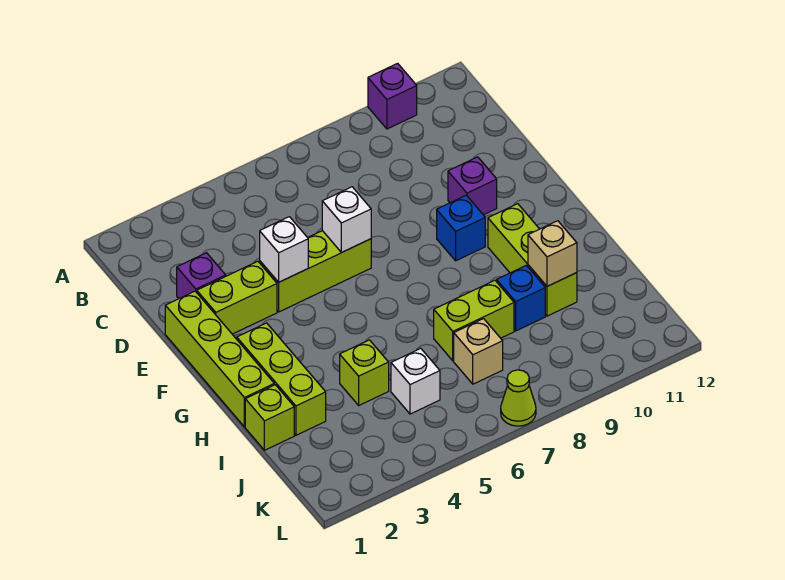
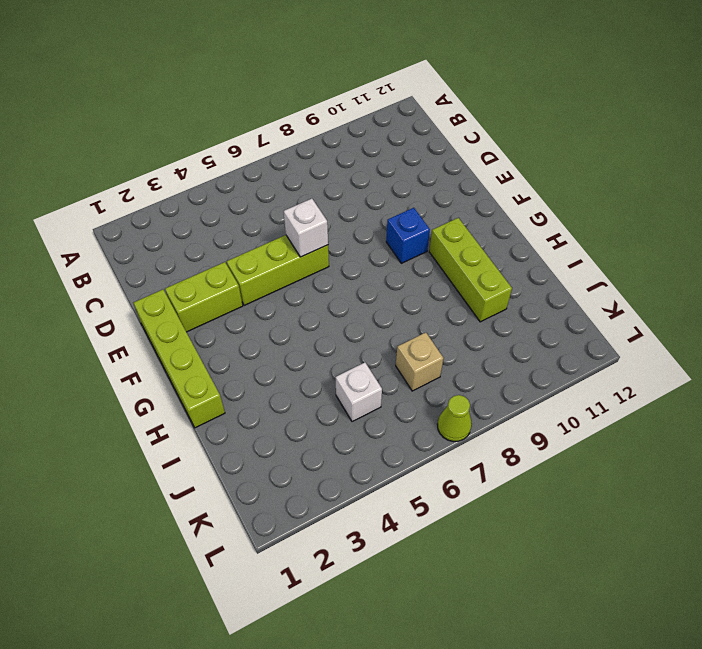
none -> purple 1x1 brick [368,63,417,129]
none -> purple 1x1 brick [177,253,226,298]
none -> purple 1x1 brick [448,157,497,215]

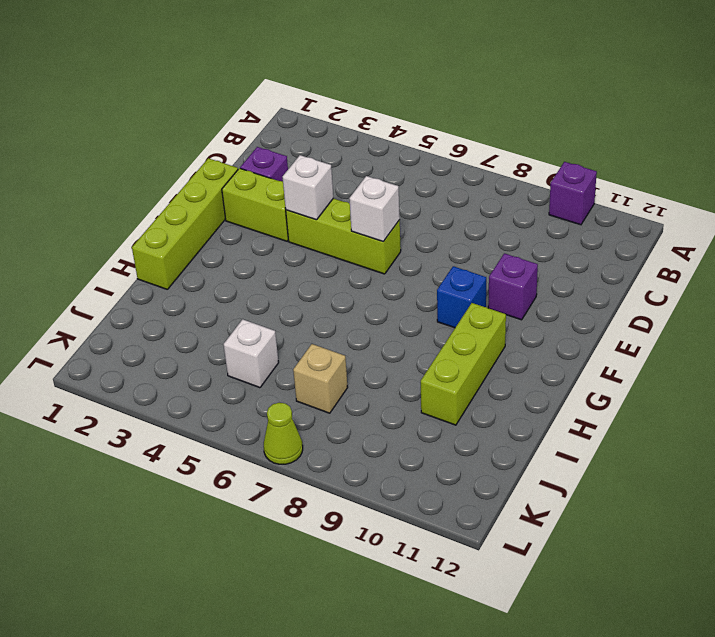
none -> lime 1x3 brick [237,323,326,435]
none -> lime 1x1 brick [245,385,294,450]
none -> lime 1x1 brick [340,340,389,405]

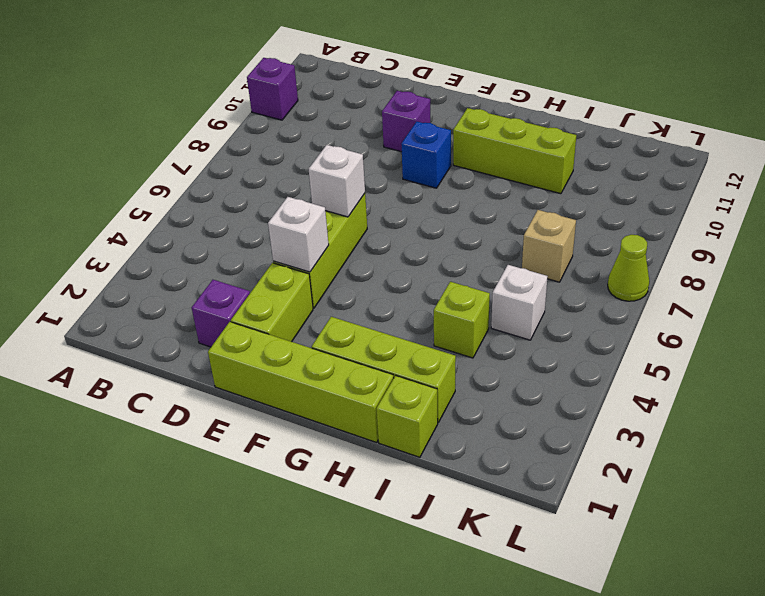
none -> lime 1x2 brick [434,280,514,361]
none -> blue 1x1 brick [497,265,545,331]
none -> tan 1x1 brick [528,221,577,286]

